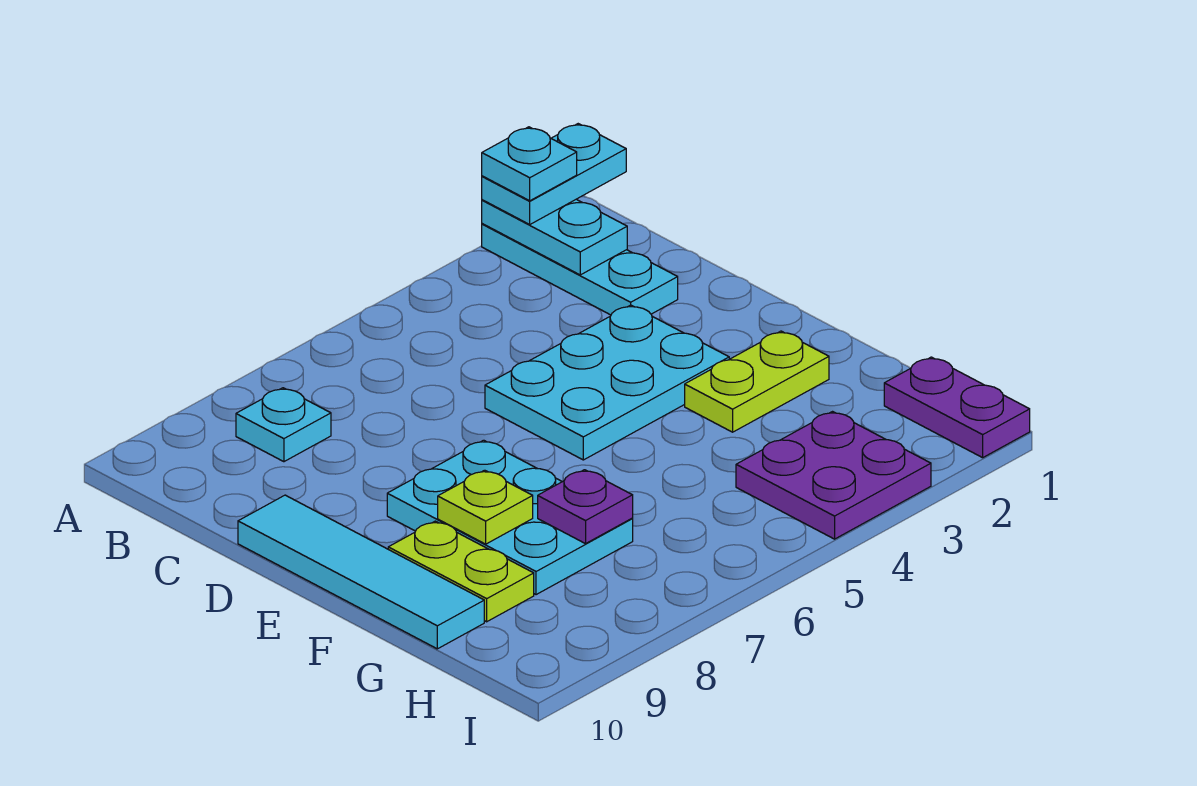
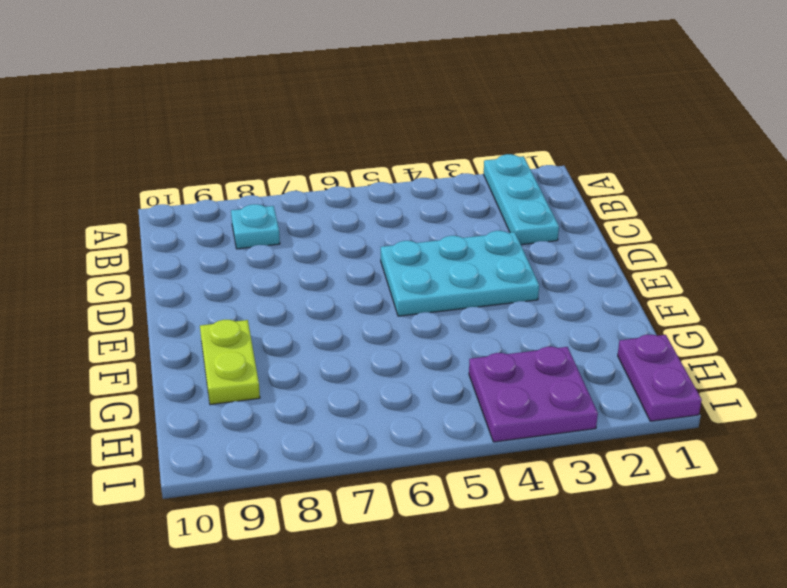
none -> cyan 1x4 tile [238,495,484,649]
none -> cyan 2x3 plate [387,440,633,595]
none -> lime 1x2 plate [685,331,829,432]

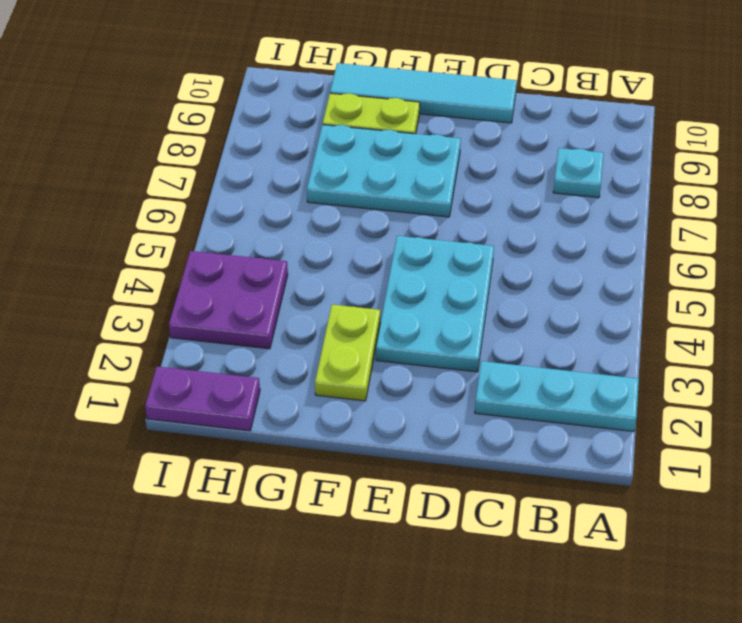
none -> cyan 1x2 plate [482,199,627,275]
none -> lime 1x1 plate [438,470,533,544]
none -> purple 1x1 plate [538,470,633,544]

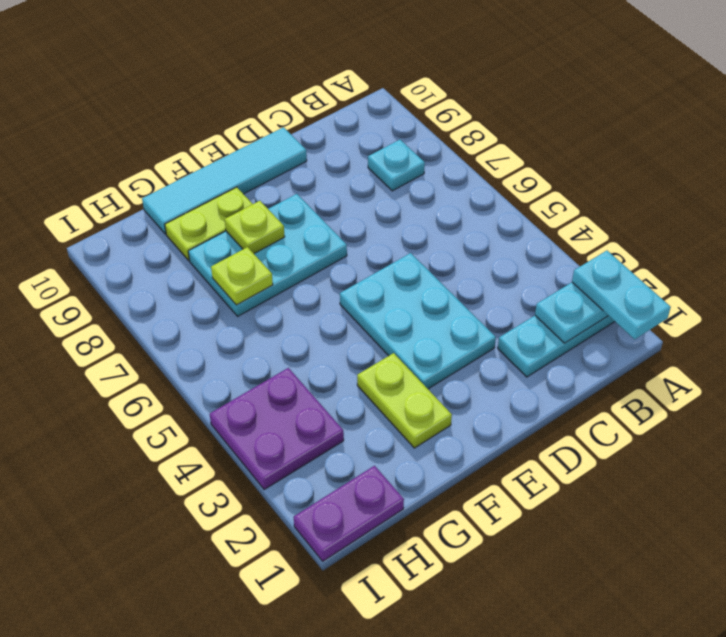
lime 1x1 plate [211,247,273,305] -> purple 1x1 plate [538,470,633,544]
none -> cyan 1x1 plate [482,127,577,201]

